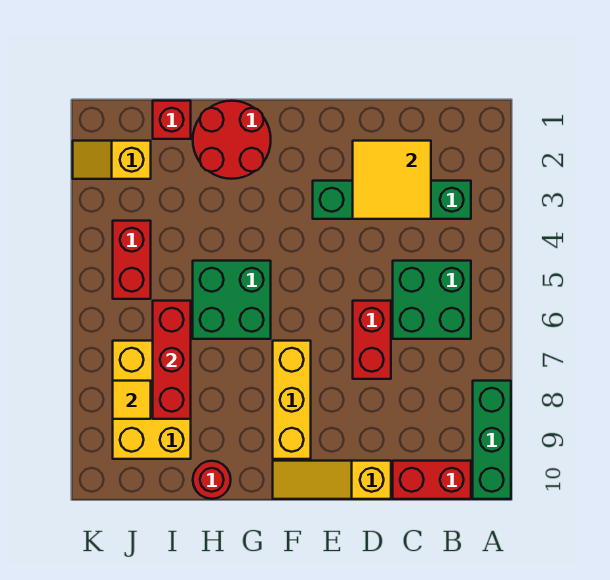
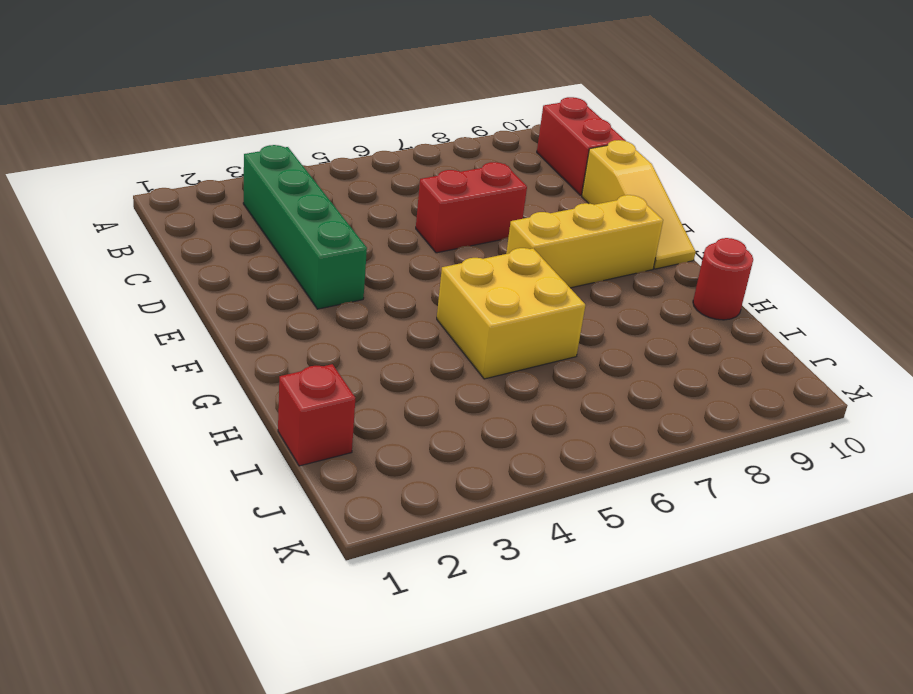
yellow 2x2 brick [437,248,585,379] -> green 2x2 brick [193,261,271,339]
none -> green 1x3 brick [473,381,511,499]
none -> green 2x2 brick [393,261,471,339]
none -> red 2x2 round brick [193,101,271,179]

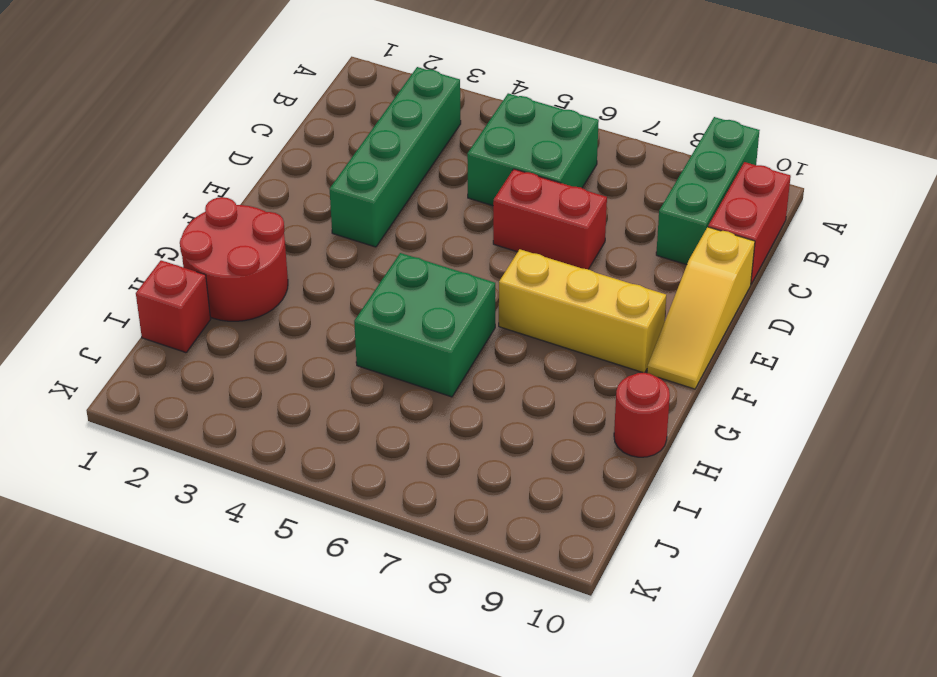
green 1x3 brick [656,117,760,265] -> green 1x3 brick turned to [473,381,511,499]
none -> yellow 2x3 brick [113,341,191,459]
none -> yellow 1x2 slope [73,141,151,179]
none -> red 1x2 brick [113,221,151,299]

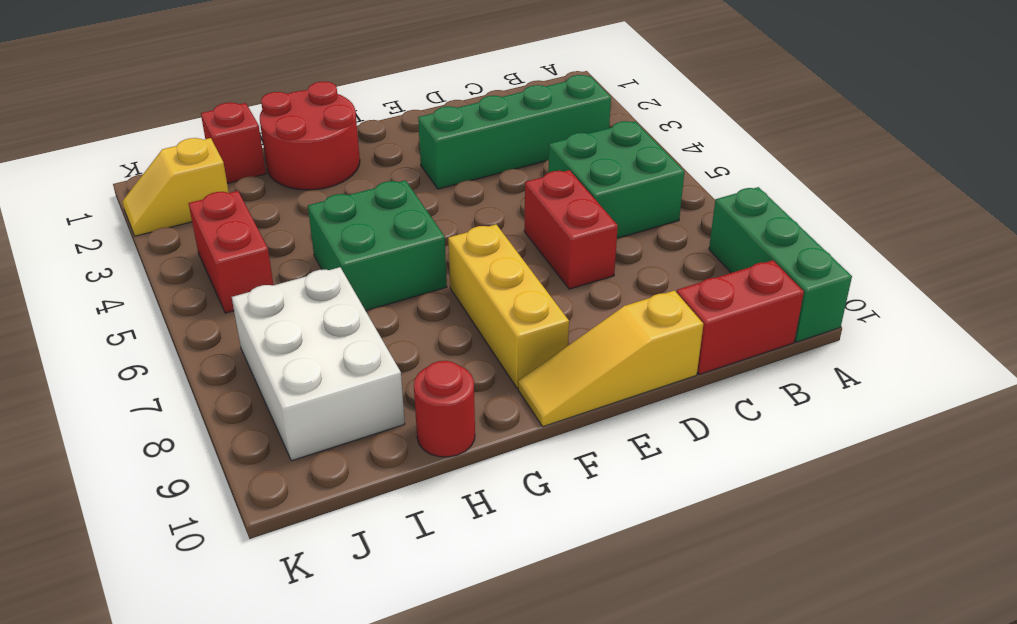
white 2x3 brick [232,267,405,461] -> yellow 2x3 brick [113,341,191,459]
none -> yellow 2x2 tile [353,141,431,219]
none -> red 1x3 brick [153,301,191,419]
none -> yellow 1x1 tile [113,381,151,419]

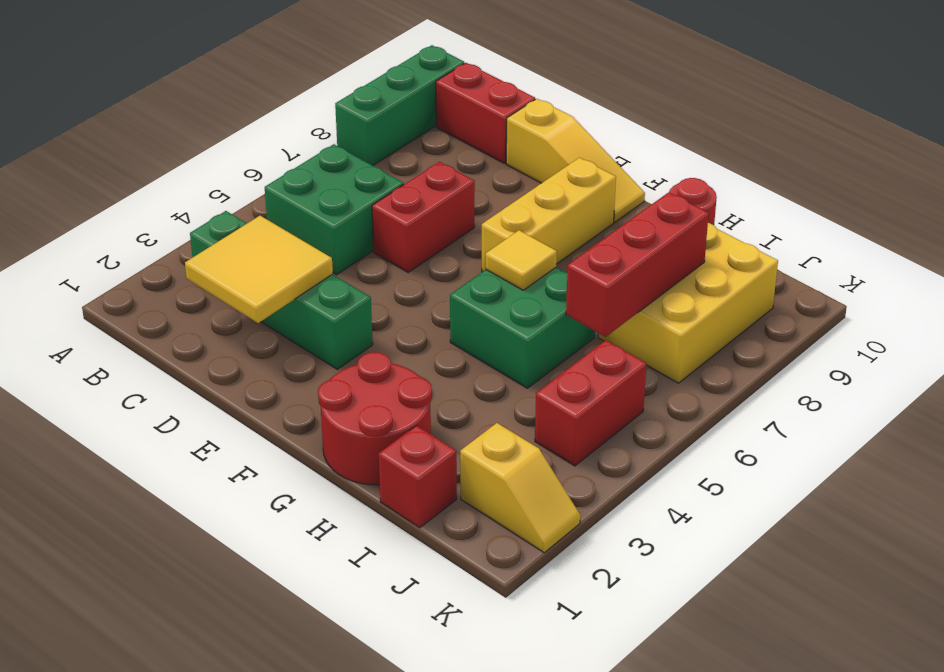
yellow 1x1 tile [486,230,557,290] -> yellow 1x1 tile moved to [113,381,151,419]

